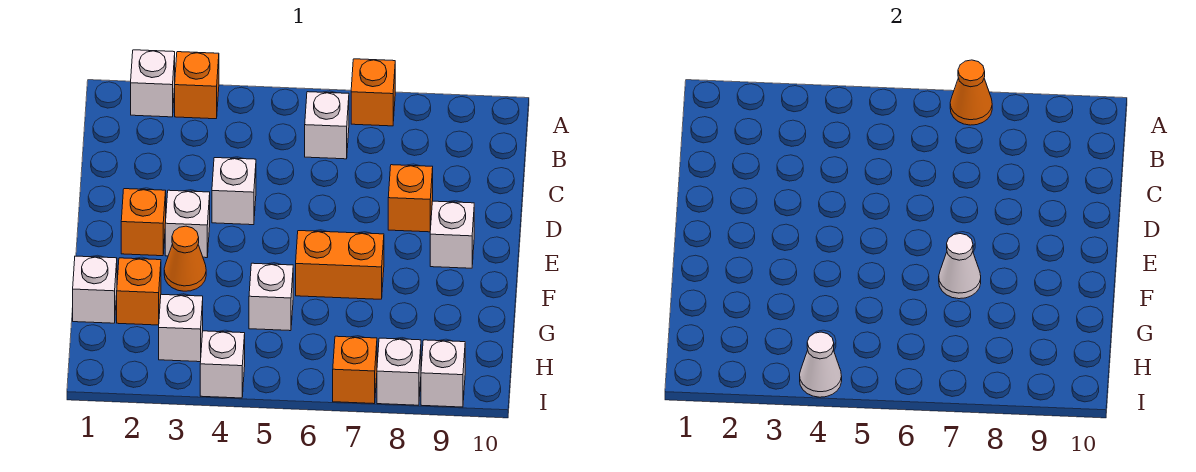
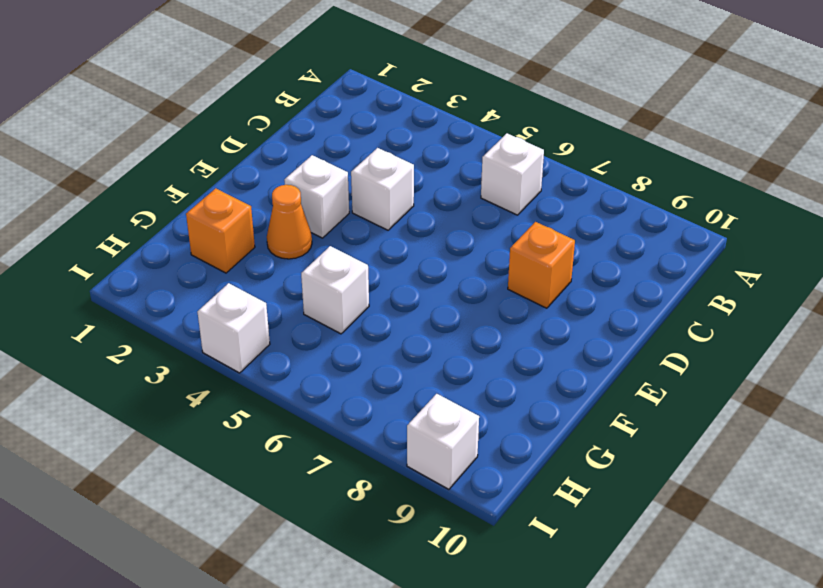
none -> white 1x1 brick [131,50,175,117]
none -> orange 1x1 brick [175,52,219,119]
none -> orange 1x1 brick [351,59,395,126]

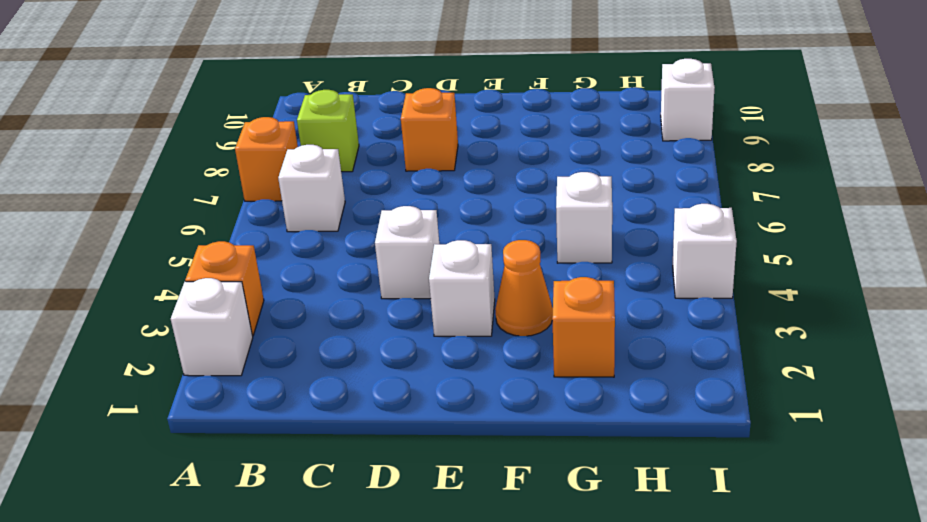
lime 1x1 brick [297,90,359,172] -> none
none -> orange 1x1 brick [121,189,166,256]
none -> white 1x1 brick [430,201,474,268]
none -> orange 1x2 brick [296,231,384,299]

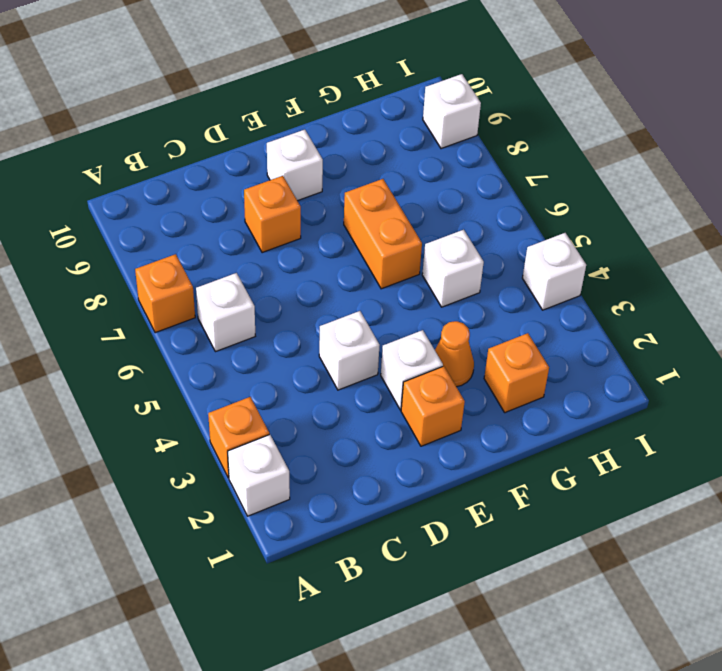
none -> white 1x1 brick [73,256,117,323]
none -> white 1x1 brick [159,294,203,362]
none -> orange 1x1 brick [333,336,377,404]

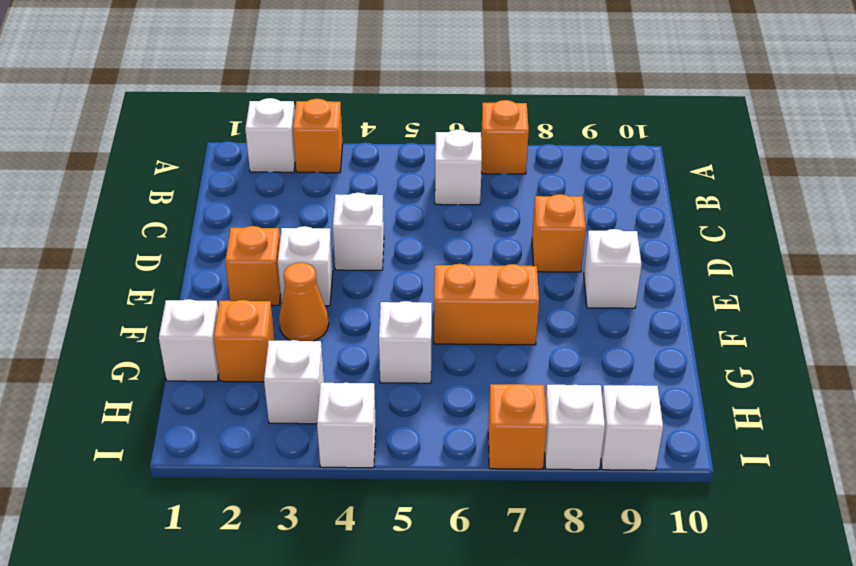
none -> orange 1x1 cone [950,60,992,125]
none -> white 1x1 cone [939,234,981,299]
none -> white 1x1 cone [800,332,842,397]

